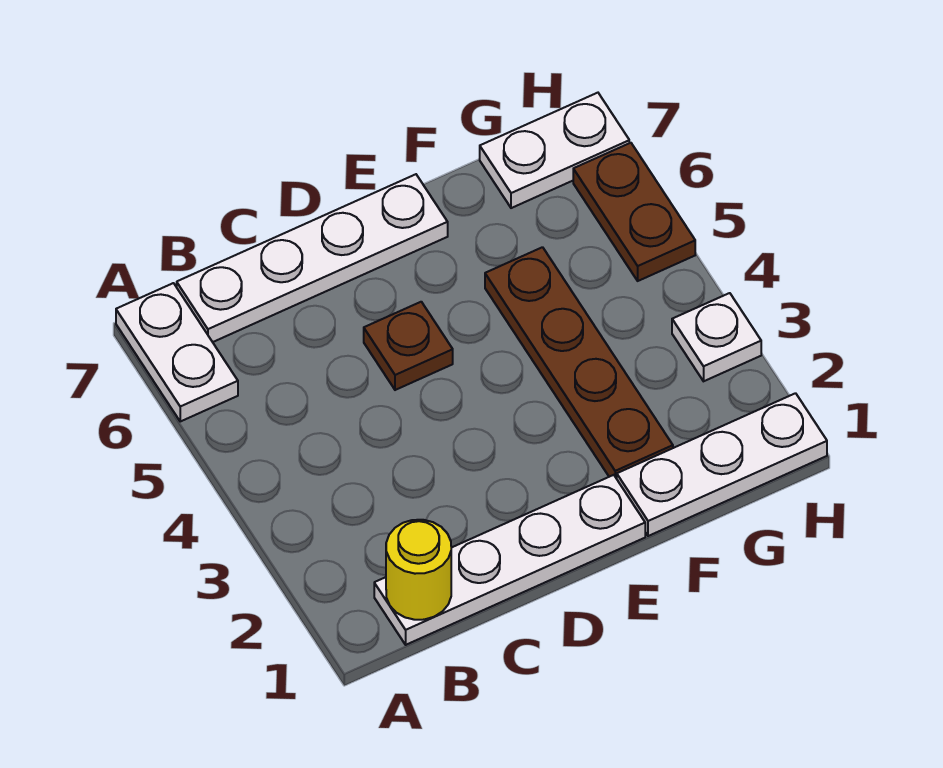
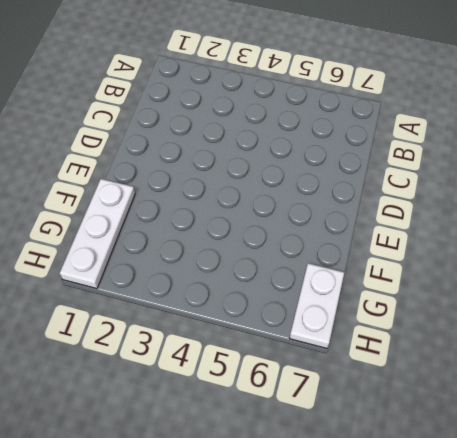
none -> white 1x2 plate [116,283,238,421]
none -> white 1x4 plate [374,475,645,645]

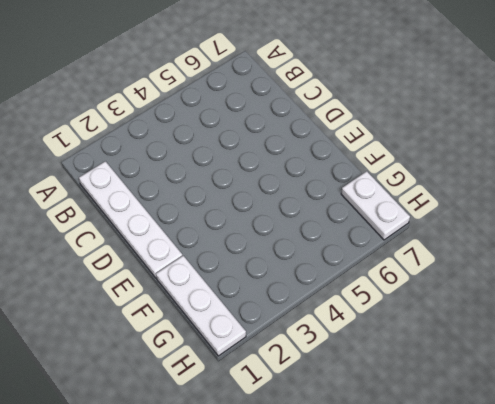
none -> white 1x2 plate [116,283,238,421]
none -> white 1x4 plate [177,174,448,342]

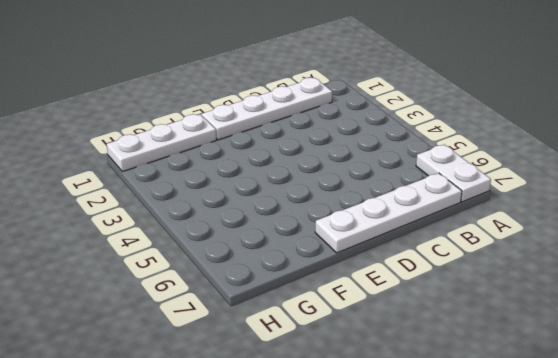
none -> brown 1x1 plate [364,302,453,390]
none -> brown 1x4 plate [485,247,673,479]

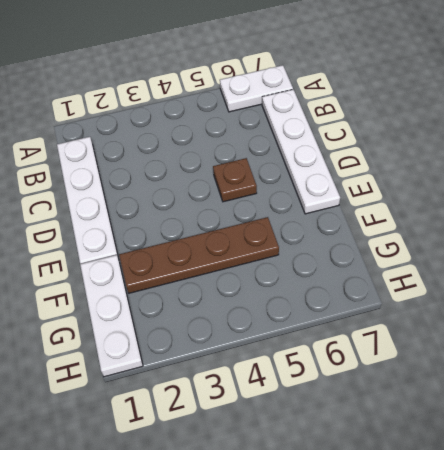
none -> white 1x2 plate [480,93,629,208]
none -> white 1x1 plate [672,293,761,381]

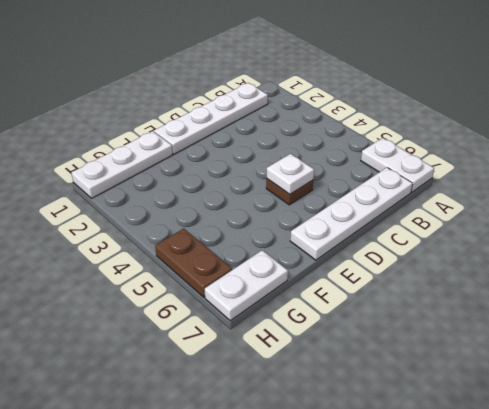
white 1x1 plate [266,154,314,195] -> white 1x1 plate moved to [672,293,761,381]
none -> brown 1x4 plate [485,247,673,479]
none -> yellow 1x1 round brick [386,520,451,620]

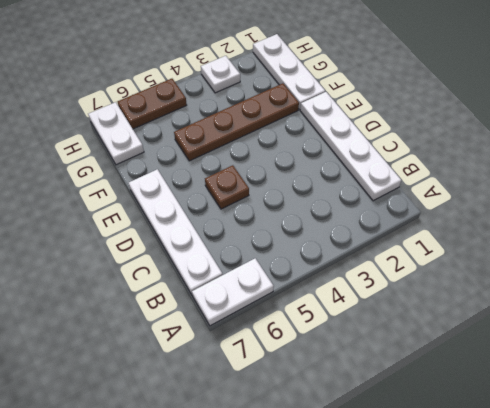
none -> yellow 1x1 round brick [386,520,451,620]

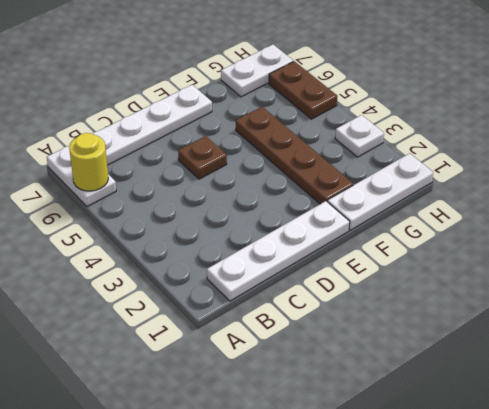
yellow 1x1 round brick [69,133,108,191] -> yellow 1x1 round brick moved to [386,520,451,620]

